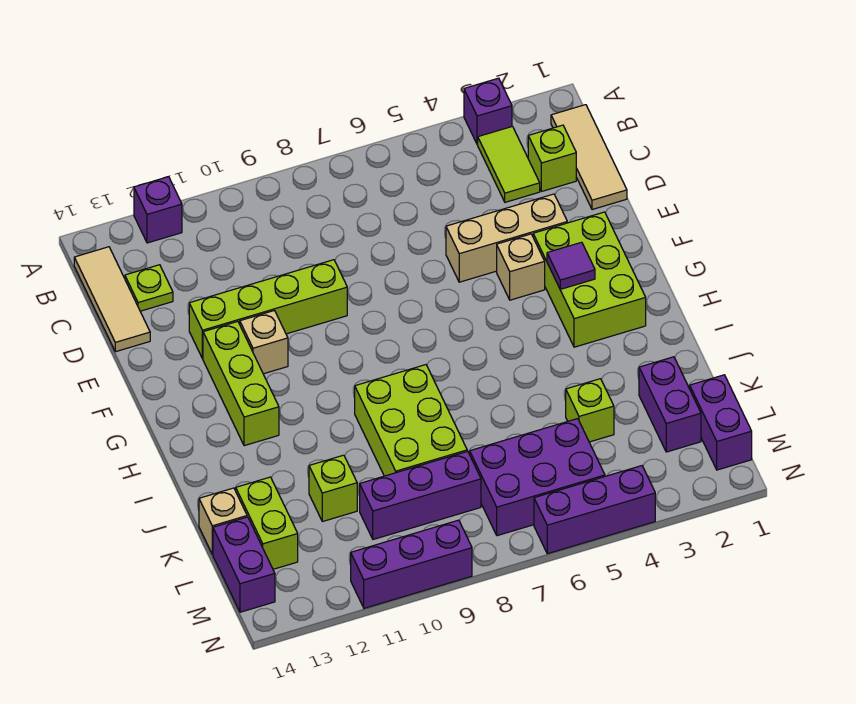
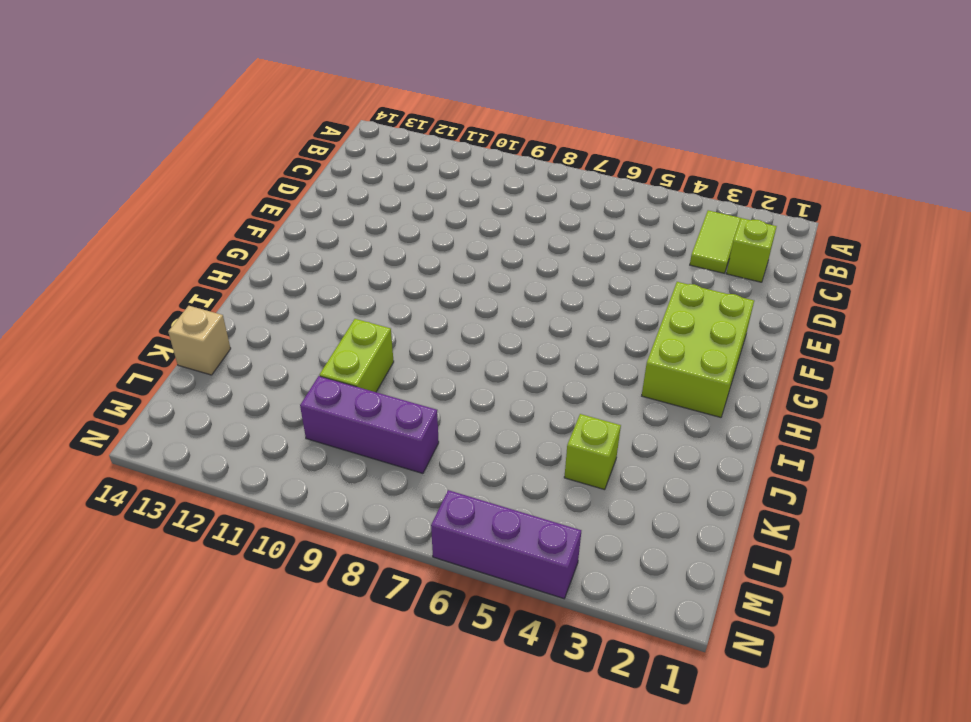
lime 1x2 brick [320,319,394,392] -> lime 1x2 brick moved to [236,477,298,569]
none -> purple 1x1 brick [464,78,512,145]
none -> purple 1x1 brick [134,177,182,243]
none -> tan 1x3 tile [551,105,627,210]

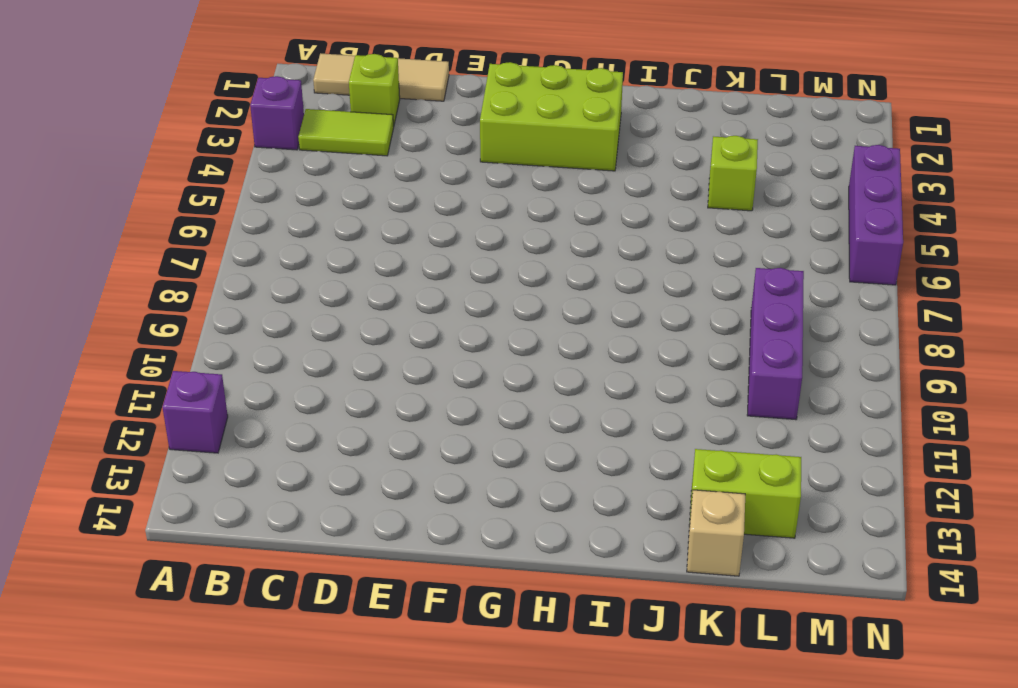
none -> tan 1x3 tile [74,247,150,352]
none -> lime 1x1 plate [125,265,173,311]
none -> tan 1x3 brick [446,194,567,282]

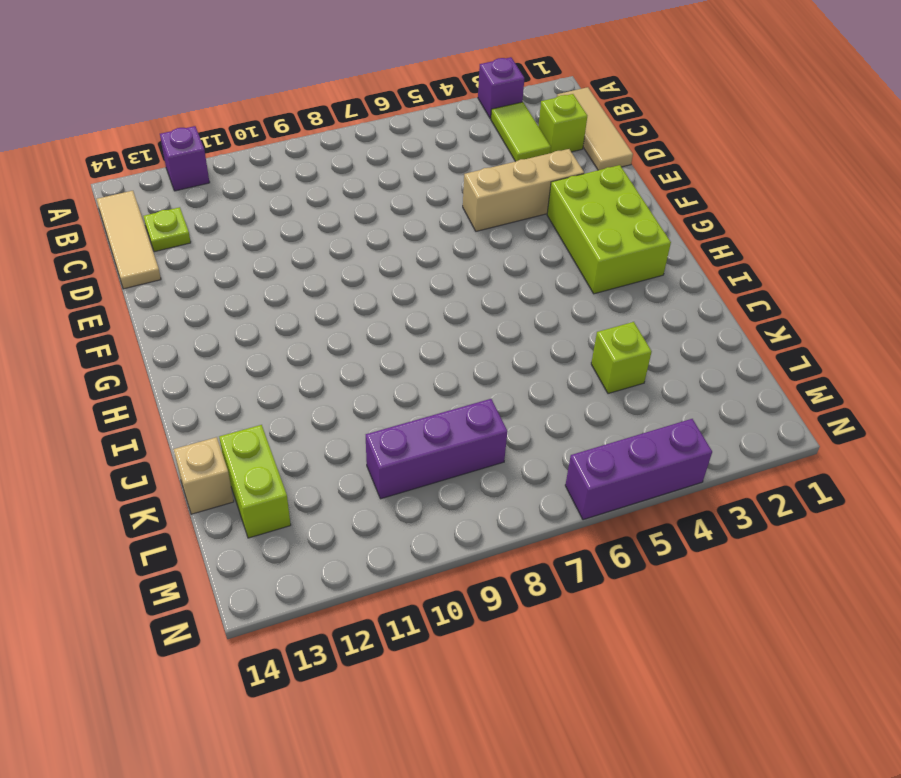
none -> lime 1x4 brick [189,260,347,359]
none -> tan 1x1 brick [497,234,545,300]
none -> tan 1x1 brick [240,311,288,374]

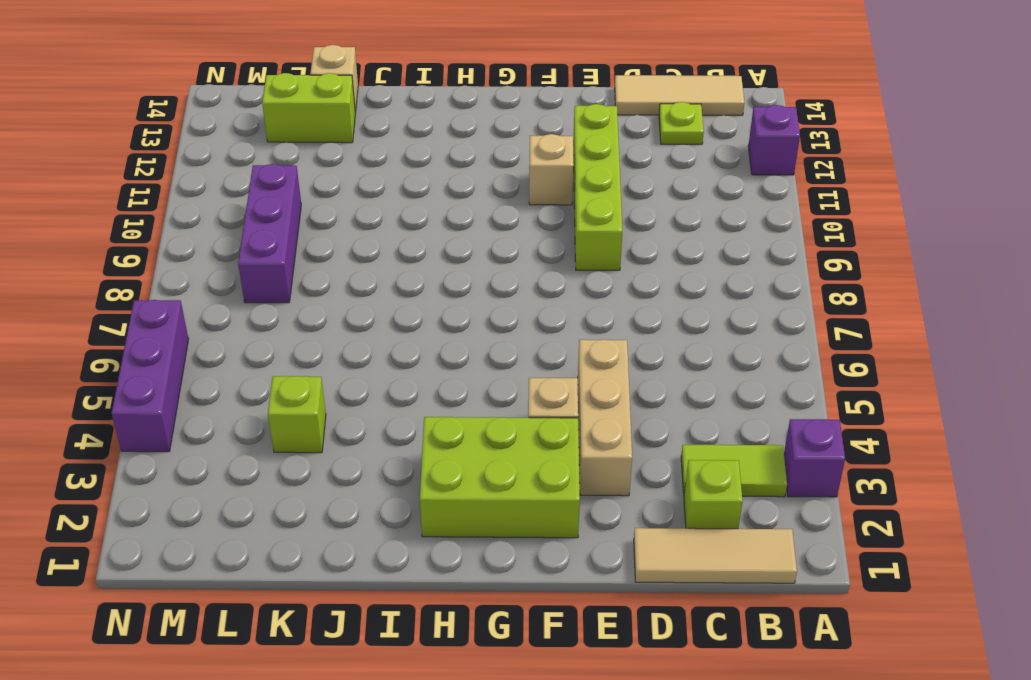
none -> lime 1x3 brick [203,321,279,446]
none -> lime 2x3 brick [355,365,467,476]
none -> purple 1x2 brick [639,357,701,452]

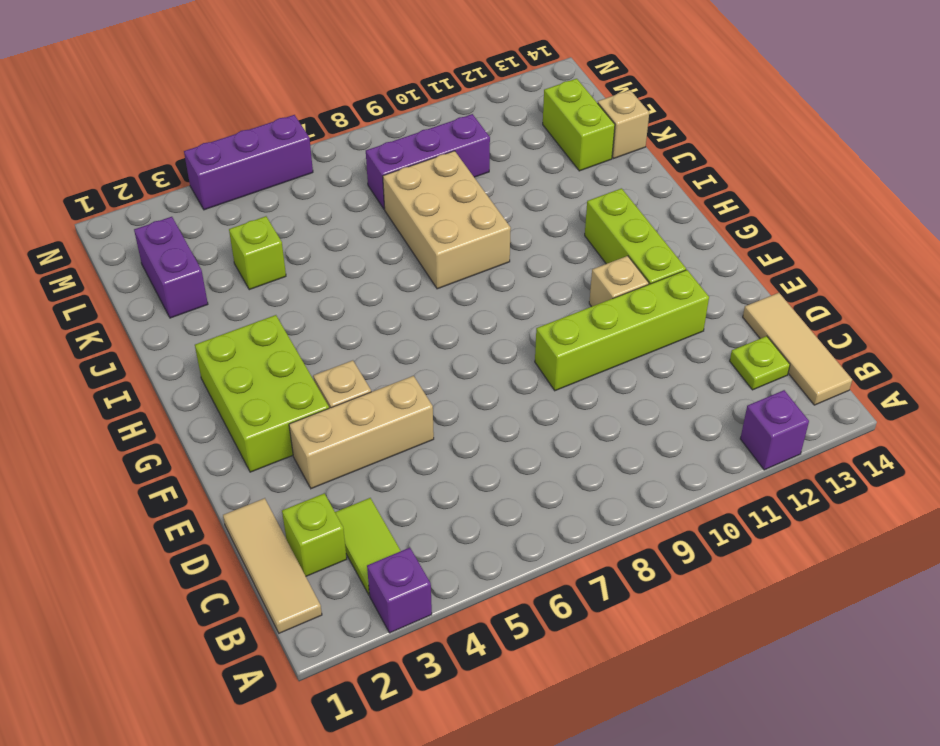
tan 2x3 brick [383,151,511,289] -> lime 2x3 brick [355,365,467,476]
none -> lime 1x1 brick [309,455,357,522]
none -> purple 1x2 brick [690,375,752,470]
none -> purple 2x3 brick [470,419,605,536]

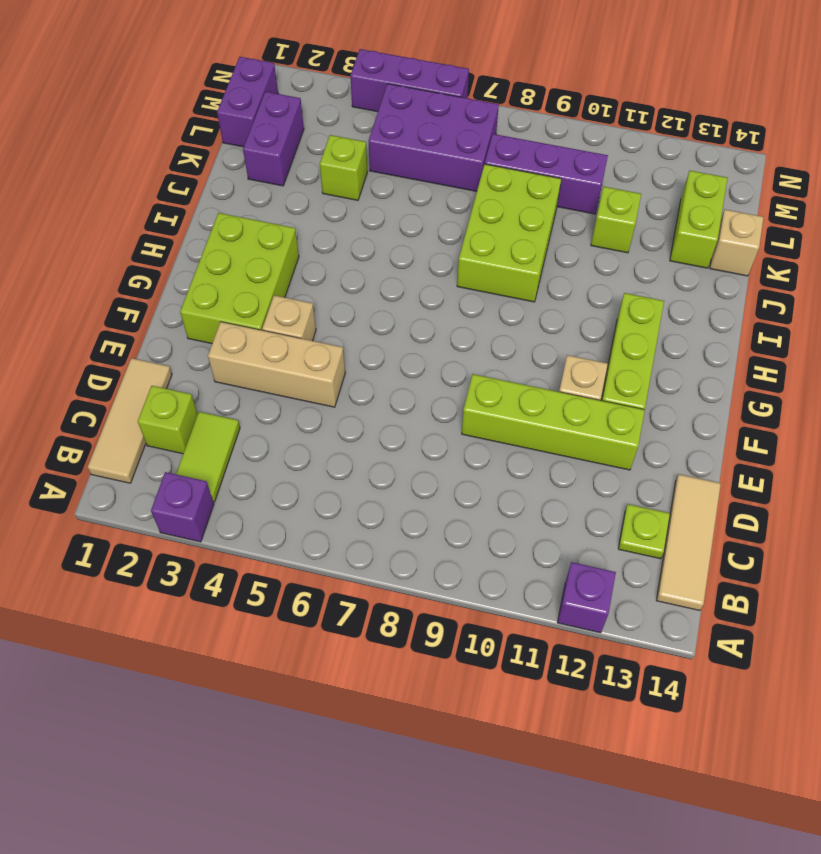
none -> purple 1x2 brick [213,517,275,612]
none -> purple 1x3 brick [351,520,472,608]
none -> purple 1x1 tile [547,242,595,289]

